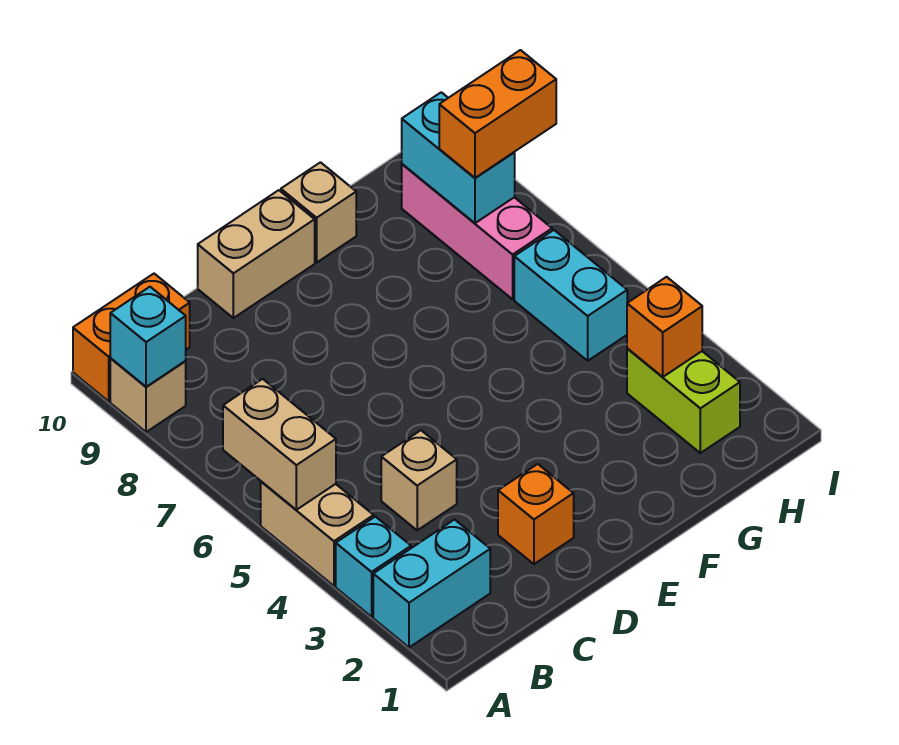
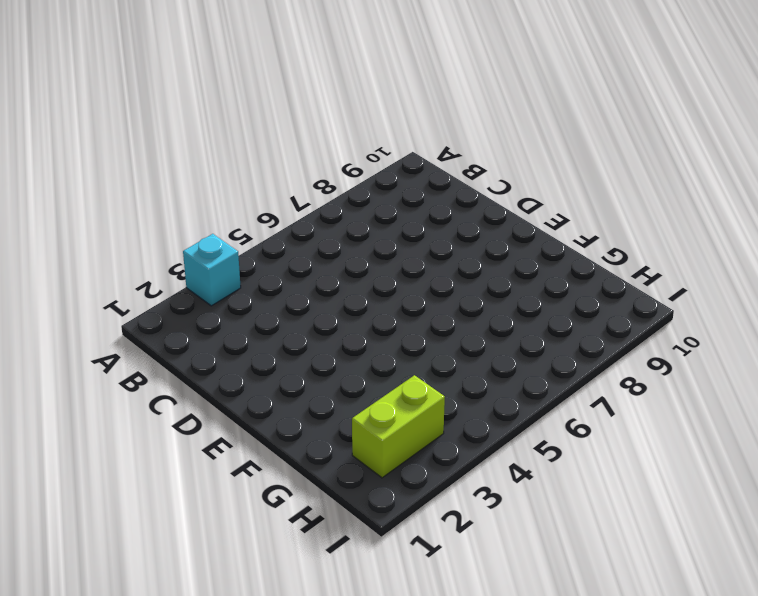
none -> cyan 1x2 brick [373,520,490,647]
none -> tan 1x2 brick [261,482,374,586]
none -> tan 1x1 brick [110,359,186,432]

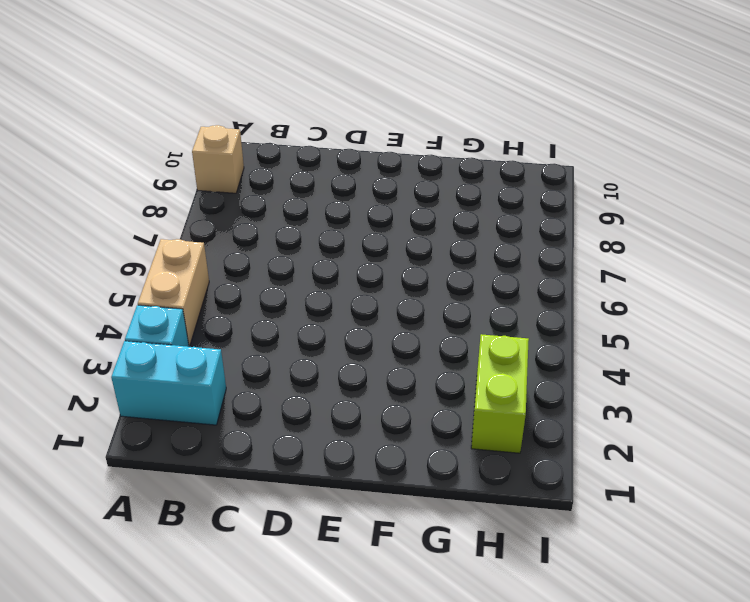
none -> orange 1x2 brick [73,274,190,401]
none -> tan 1x1 brick [381,430,457,530]
none -> orange 1x1 brick [498,464,574,564]

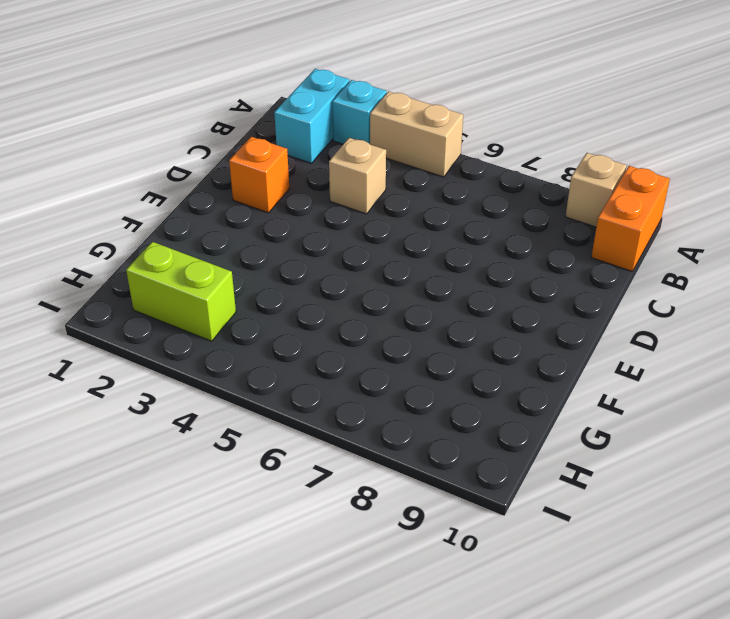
none -> tan 1x2 brick [198,190,315,318]
none -> tan 1x1 brick [281,162,356,262]
none -> cyan 1x2 brick [514,230,627,361]

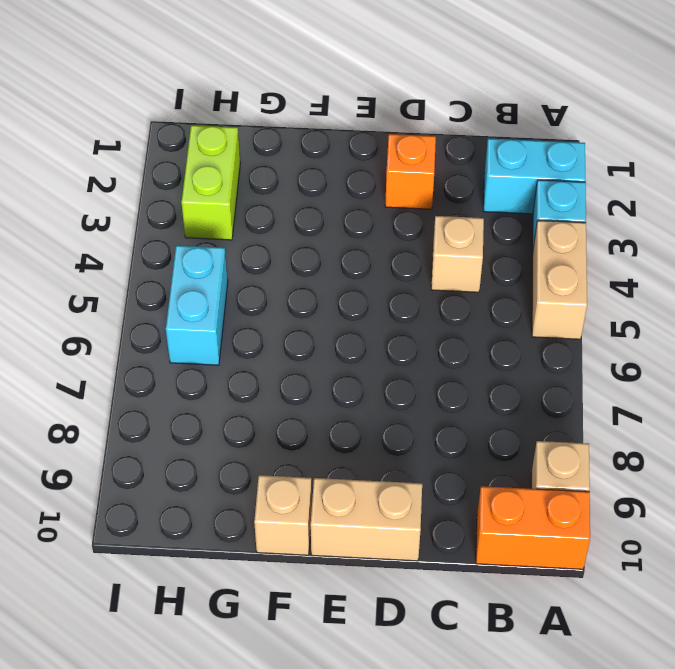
none -> pink 1x3 brick [402,164,552,299]
none -> tan 1x2 brick [223,379,336,510]
none -> cyan 1x1 brick [110,287,186,387]

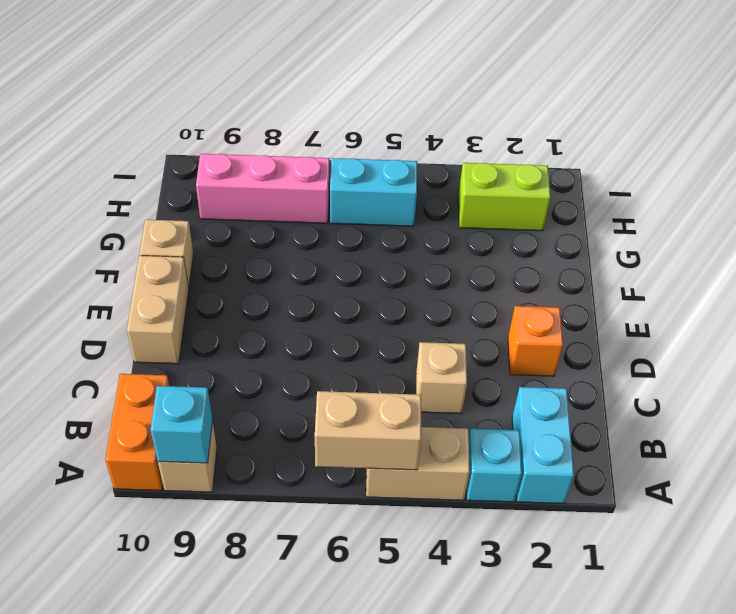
none -> orange 1x1 brick [627,277,702,377]
none -> cyan 1x2 brick [402,92,515,223]
none -> orange 1x2 brick [439,50,556,178]

